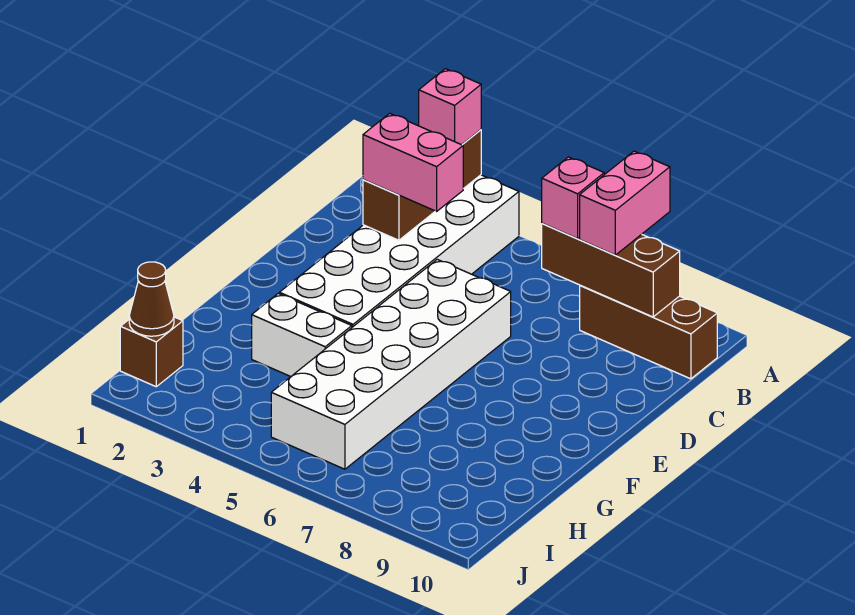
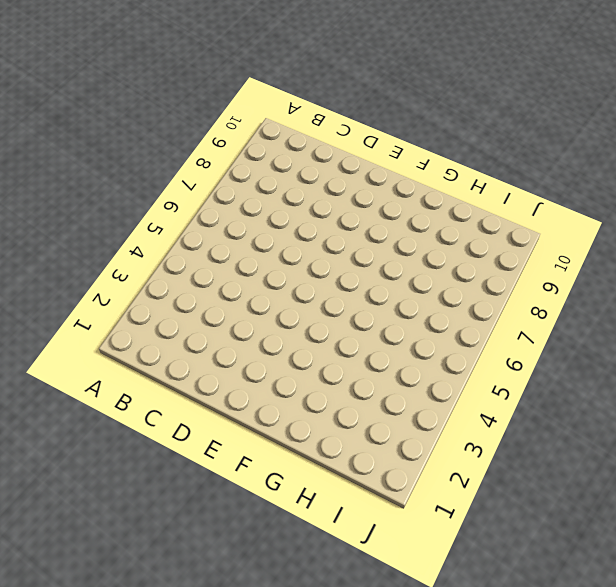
none -> white 2x6 brick [279,175,519,327]
none -> brown 1x3 brick [580,286,717,379]
none -> white 2x6 brick [271,259,511,469]

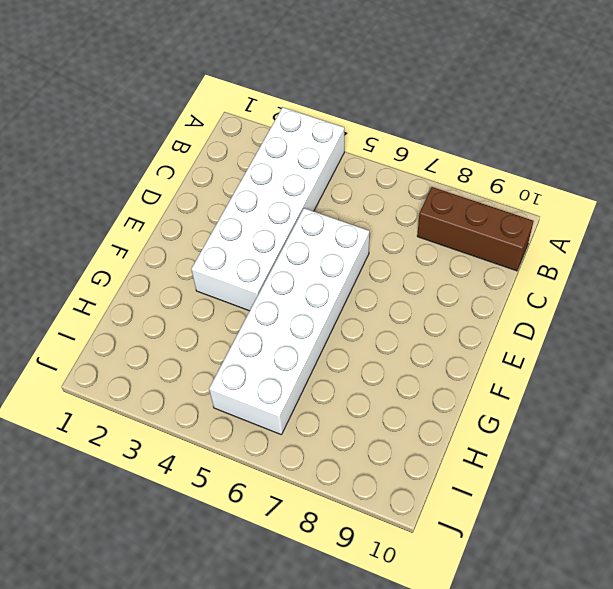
none -> white 1x2 brick [252,294,352,377]
none -> brown 1x1 brick [120,317,183,387]
none -> brown 1x3 brick [363,130,481,240]

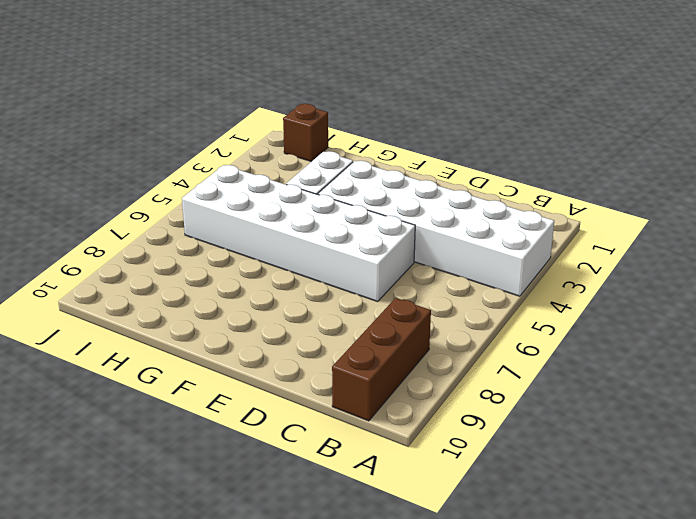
none -> brown 1x3 brick [363,130,481,240]
none -> brown 1x3 brick [542,223,680,317]
none -> brown 1x1 cone [129,262,174,336]

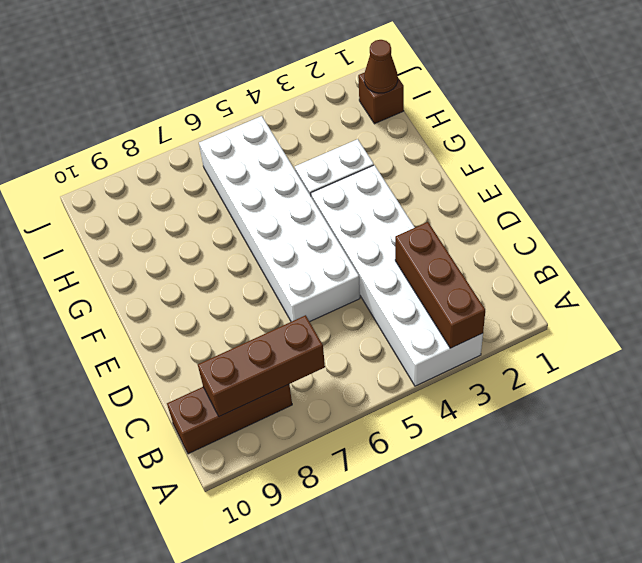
none -> pink 1x1 brick [419,69,481,145]
none -> pink 1x2 brick [580,151,670,255]
none -> pink 1x1 brick [542,157,604,239]

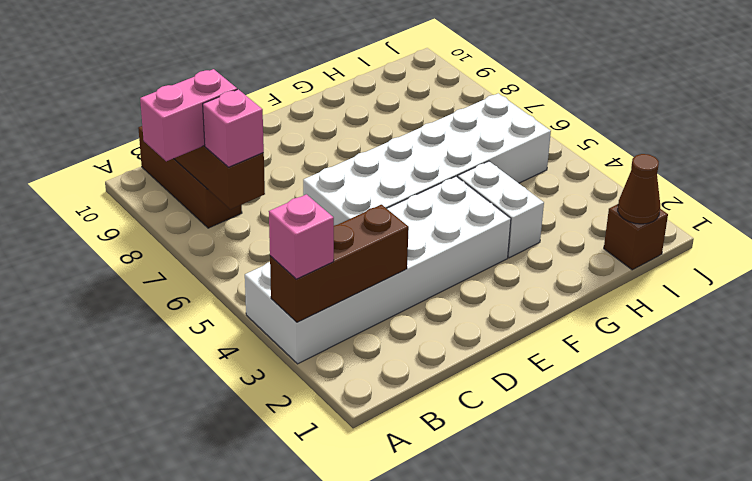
none -> pink 1x2 brick [363,113,463,211]

